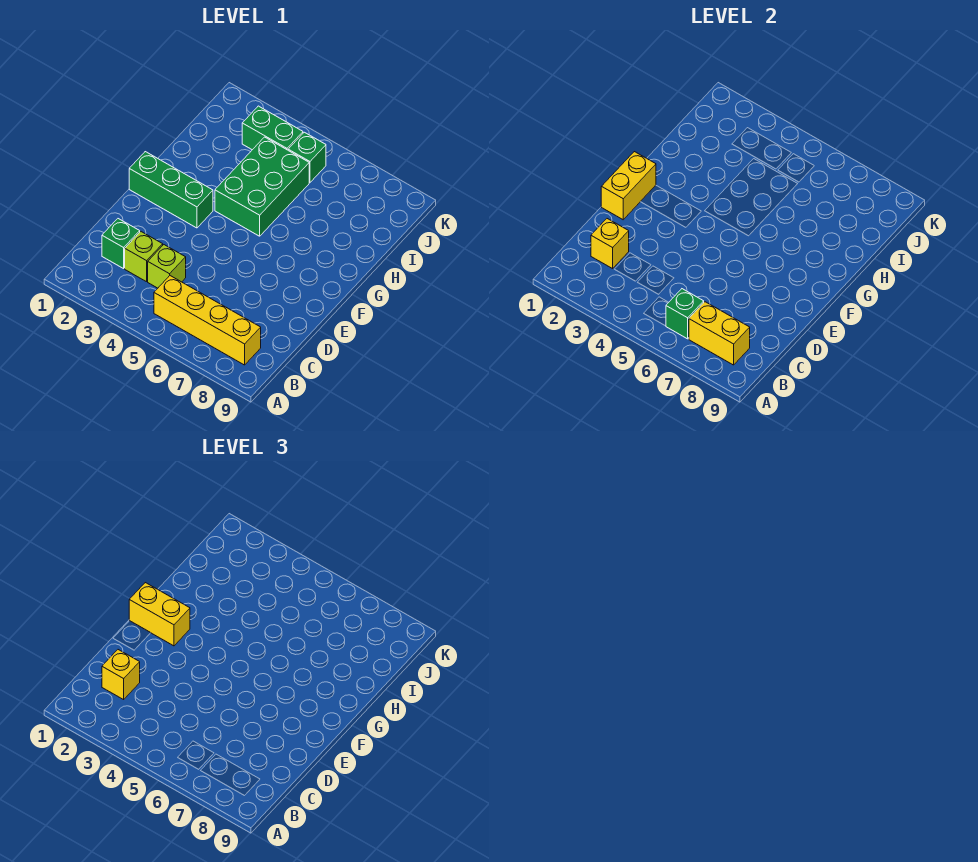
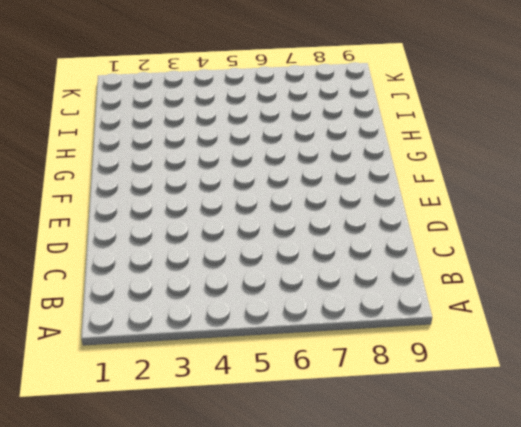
none -> yellow 1x4 brick [154,276,261,365]
none -> green 1x1 brick [102,219,140,269]
none -> lime 1x1 brick [125,232,163,282]

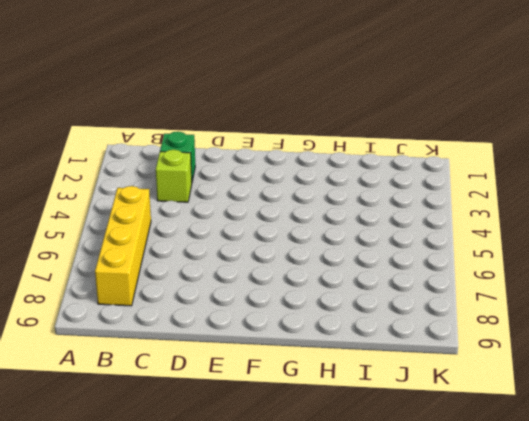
none -> lime 1x1 brick [148,245,186,288]
none -> green 1x3 brick [129,152,213,228]
none -> green 2x3 brick [215,137,309,236]

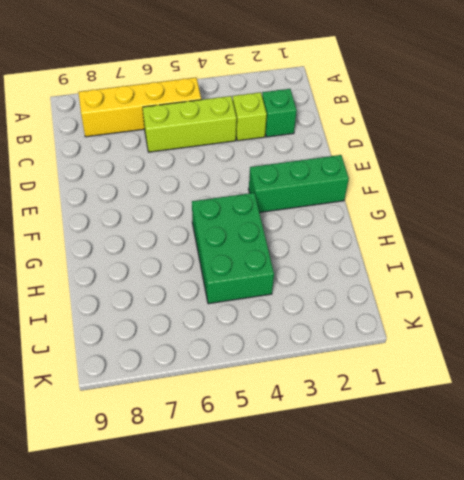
lime 1x3 brick [143,96,237,152] -> lime 1x1 brick [148,245,186,288]
none -> green 1x2 brick [242,106,303,150]
none -> green 1x1 brick [288,132,326,182]
none -> green 1x1 brick [666,289,704,339]

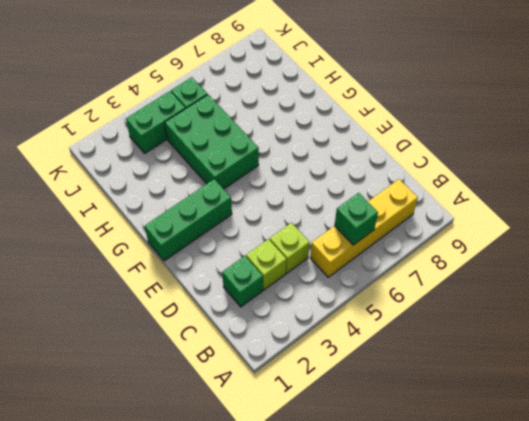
none -> yellow 1x2 brick [689,302,750,365]
none -> yellow 1x1 brick [591,219,629,269]
none -> yellow 1x2 brick [601,152,656,220]

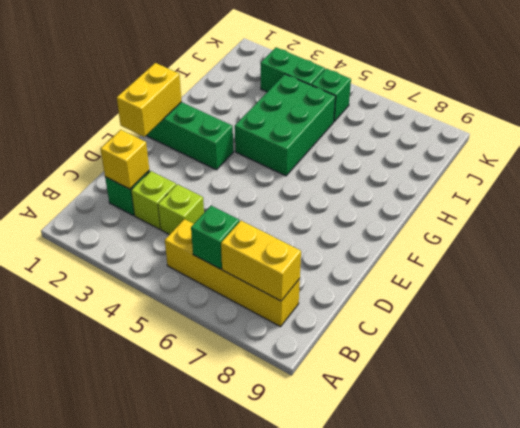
none -> yellow 1x1 brick [102,650,140,700]
none -> yellow 1x2 brick [129,583,190,646]

